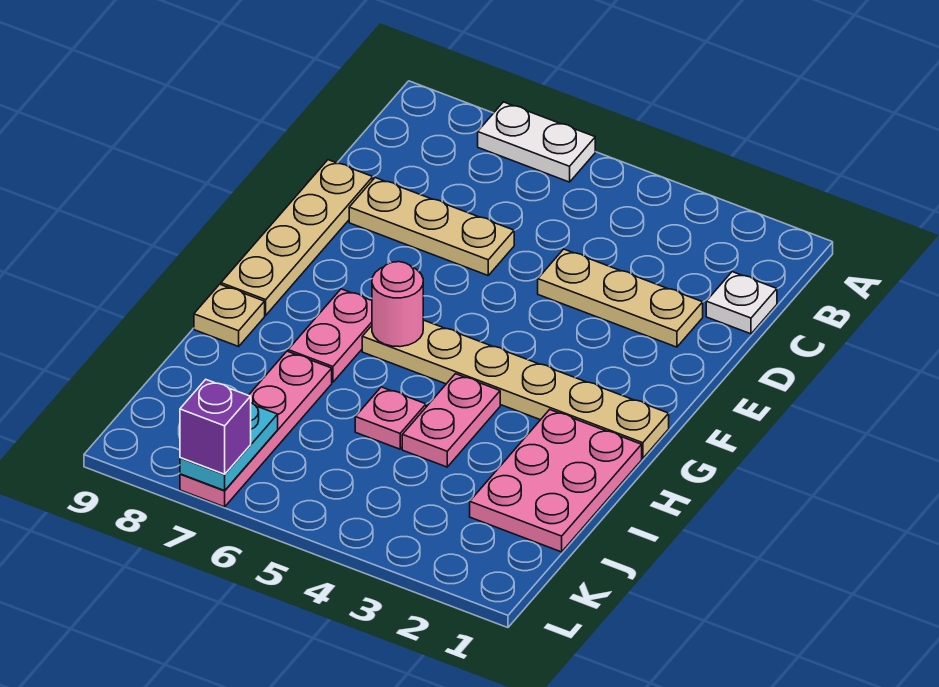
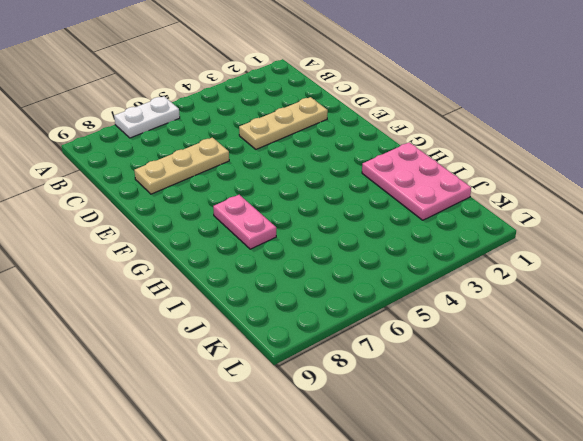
none -> white 1x1 plate [706,272,777,334]
none -> tan 1x4 plate [221,160,373,315]
none -> tan 1x6 plate [362,320,669,459]

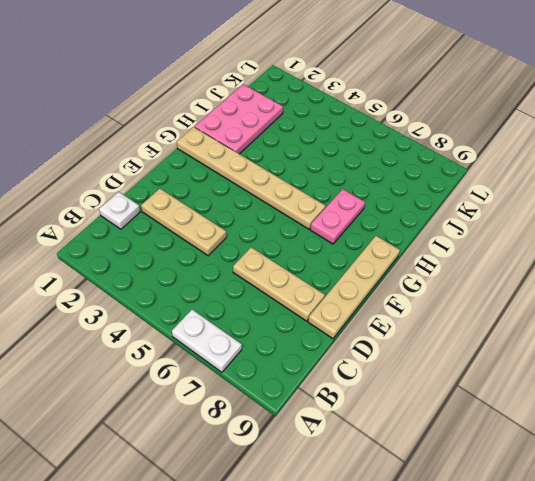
none -> pink 1x2 plate [402,374,500,467]
none -> tan 1x1 plate [194,284,265,346]
none -> pink 1x1 plate [355,387,426,449]

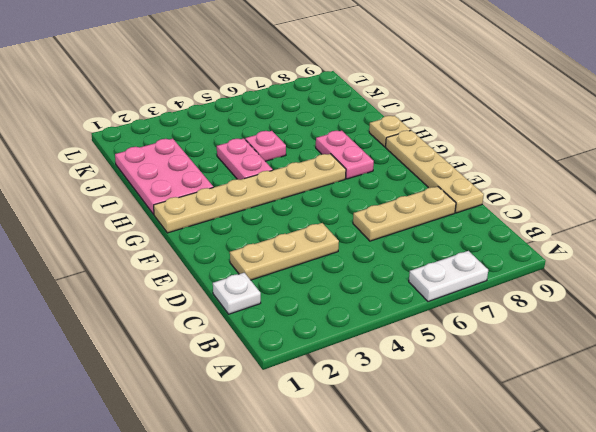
none -> pink 1x4 plate [180,351,332,507]
none -> pink 1x1 round brick [372,262,423,347]
none -> cyan 1x2 plate [180,403,278,491]

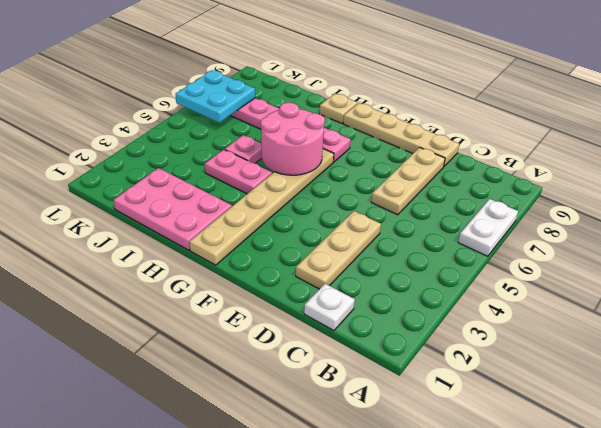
pink 2x2 round brick [261,102,325,175] -> pink 1x1 round brick [372,262,423,347]
cyan 2x2 plate [176,70,255,123] -> cyan 1x2 plate [180,403,278,491]
none -> purple 1x1 brick [180,380,251,474]

